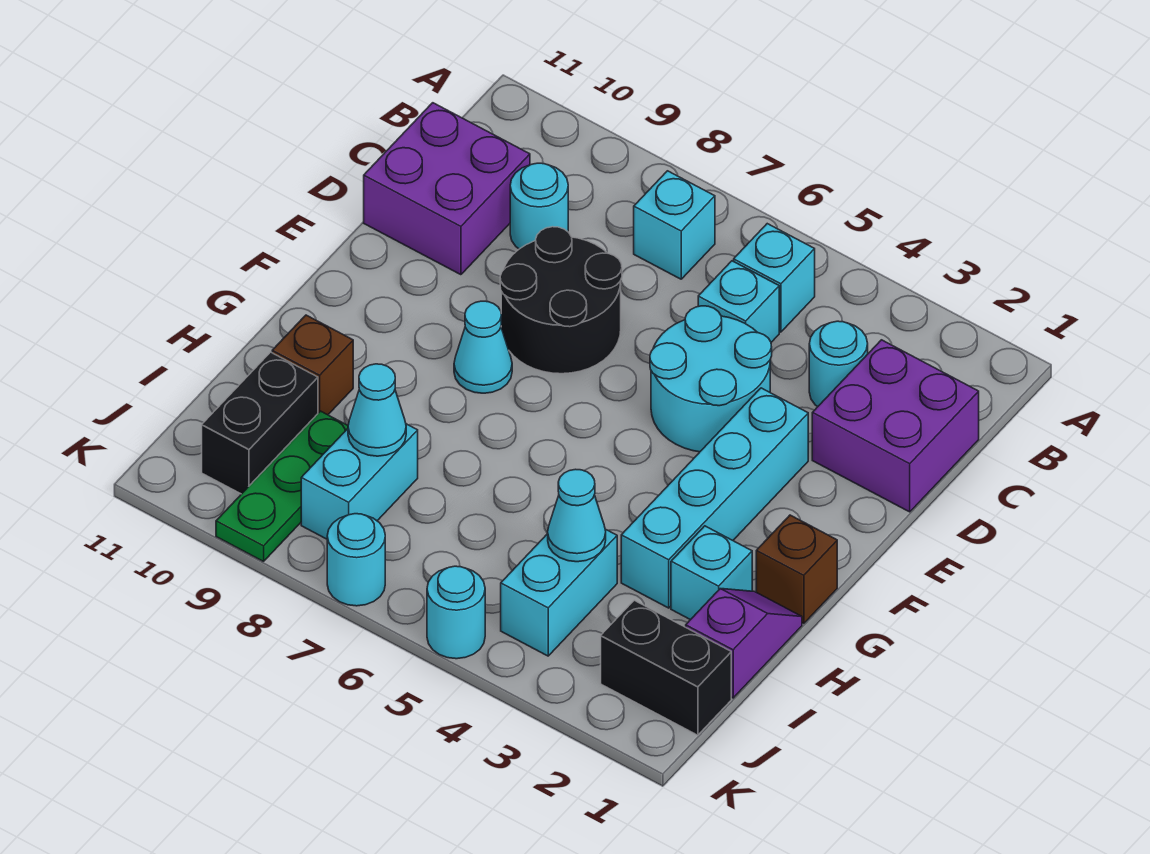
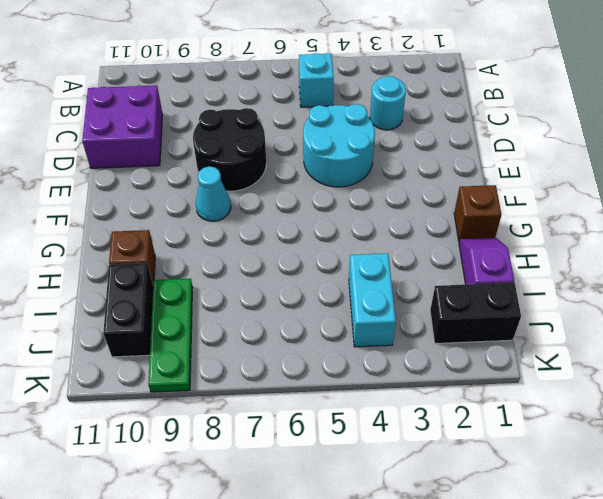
none -> cyan 1x1 brick [634,171,715,279]
none -> purple 2x2 brick [812,340,979,512]
none -> cyan 1x1 brick [698,261,779,342]

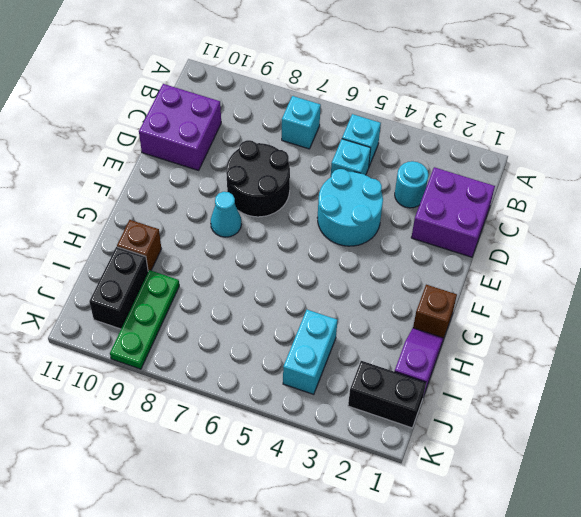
none -> cyan 1x1 round brick [510,163,568,249]
none -> cyan 1x4 brick [621,388,808,608]
none -> cyan 1x1 brick [671,526,752,620]

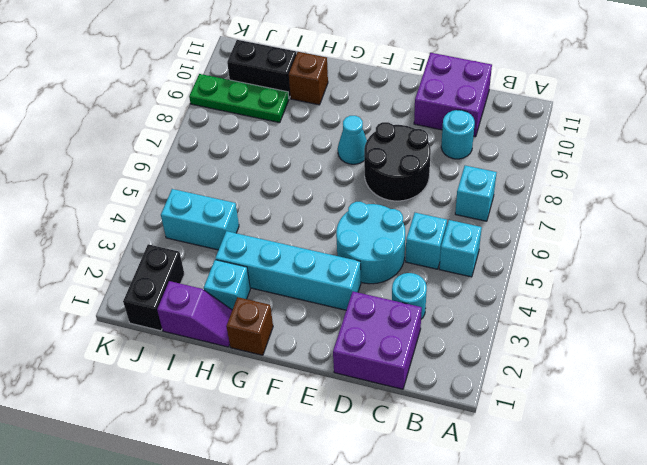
none -> cyan 1x2 brick [301,424,418,539]
none -> cyan 1x1 round brick [427,566,485,659]
none -> cyan 1x1 round brick [327,514,385,606]

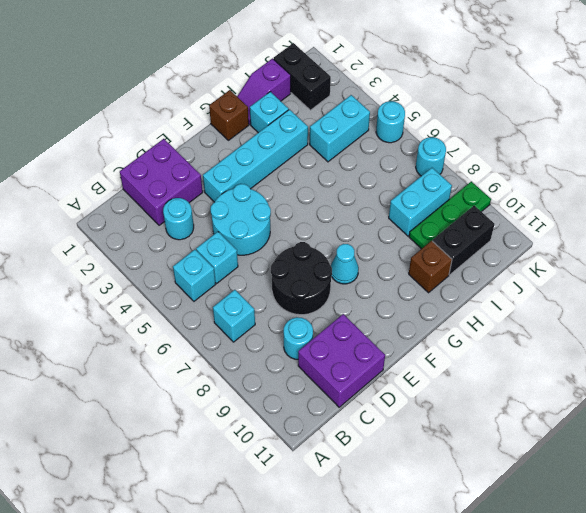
none -> cyan 1x1 cone [548,469,606,562]
none -> cyan 1x1 cone [348,364,406,456]

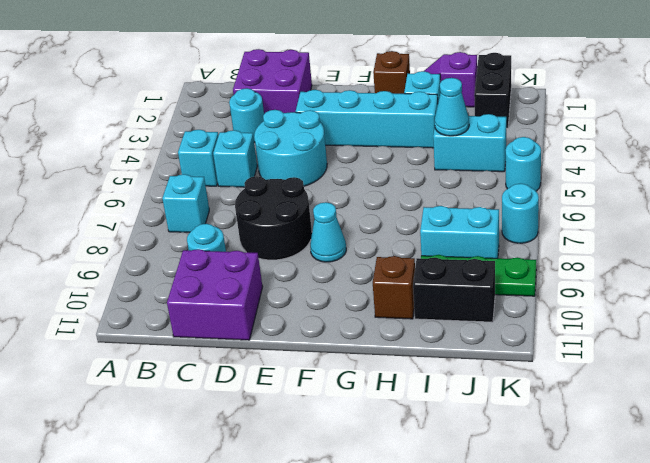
none -> cyan 1x1 cone [348,364,406,456]

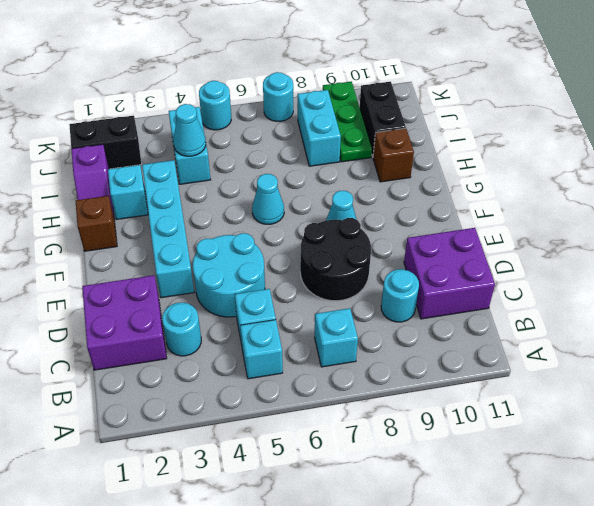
cyan 1x1 cone [252,174,284,224] -> cyan 1x1 cone moved to [348,364,406,456]

